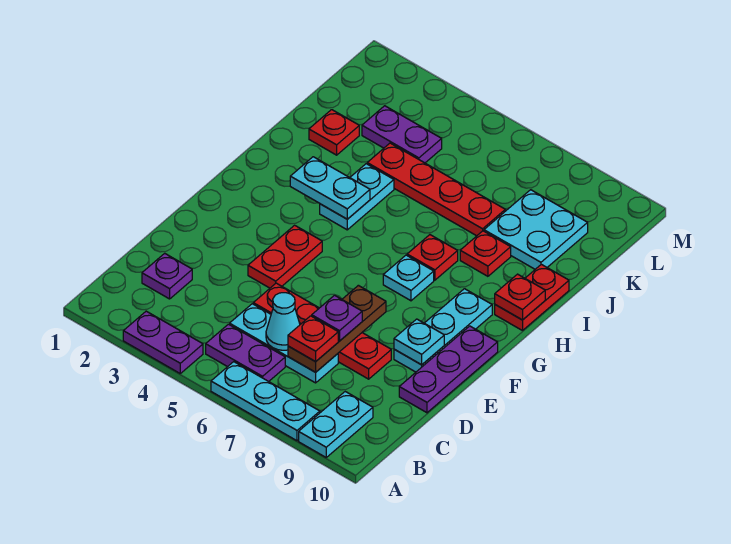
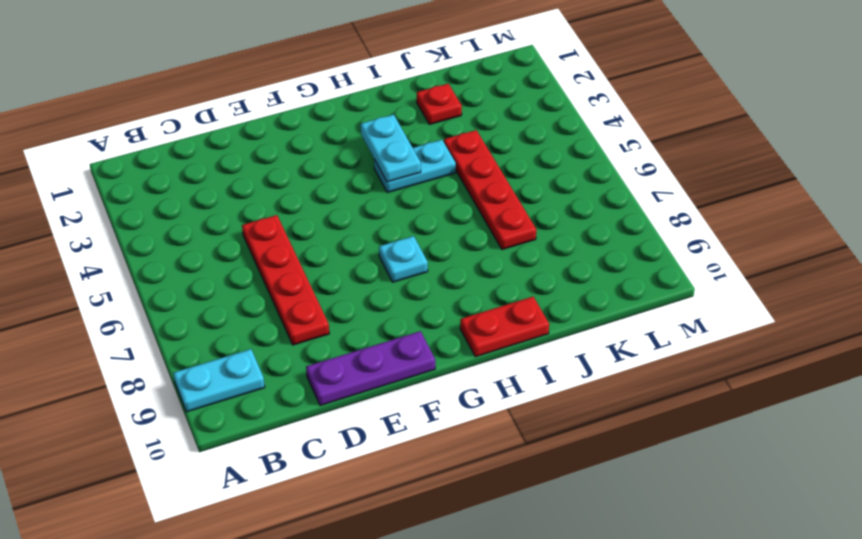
none -> purple 1x2 plate [123,311,203,373]
none -> cyan 1x3 plate [211,362,320,441]
none -> purple 1x2 plate [206,324,285,381]

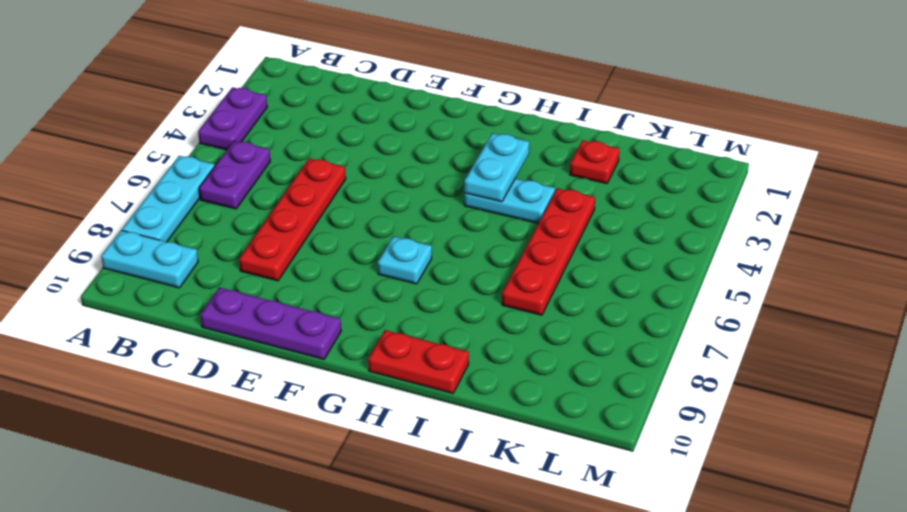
none -> purple 1x1 plate [142,253,192,299]
none -> cyan 1x3 plate [230,304,338,383]
none -> red 1x2 plate [248,225,322,288]

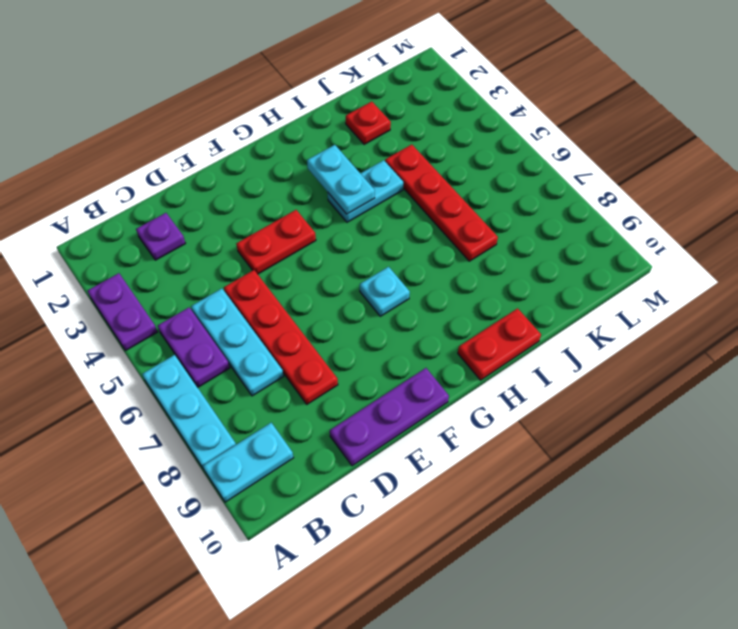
none -> cyan 1x3 plate [394,289,492,372]
none -> red 1x1 plate [407,235,458,280]
none -> red 1x1 plate [460,231,511,276]

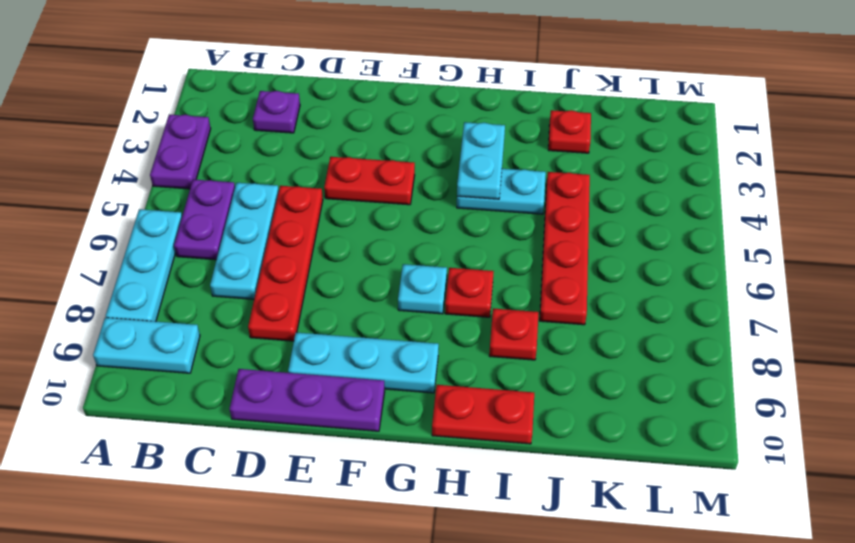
none -> cyan 2x2 plate [484,190,588,269]
none -> purple 1x2 plate [362,106,442,163]
none -> cyan 1x1 cone [266,293,300,350]

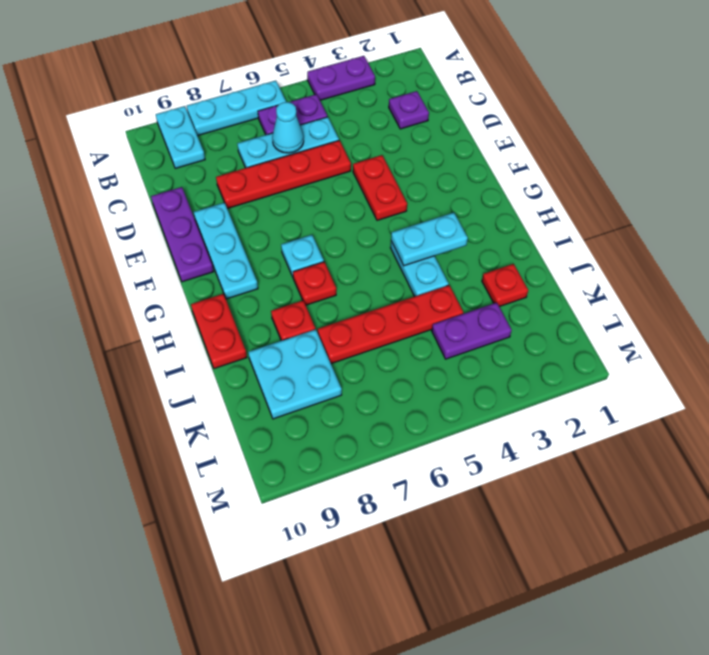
none -> brown 1x3 plate [288,285,386,372]
none -> cyan 1x1 plate [394,319,444,365]
none -> red 1x1 plate [495,274,545,320]

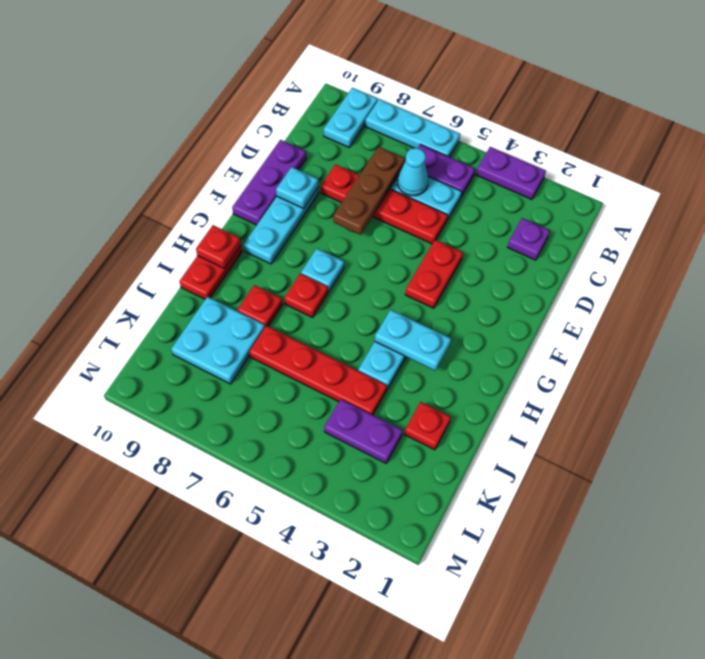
none -> red 1x1 plate [288,316,338,362]
none -> purple 1x1 plate [312,295,362,341]

